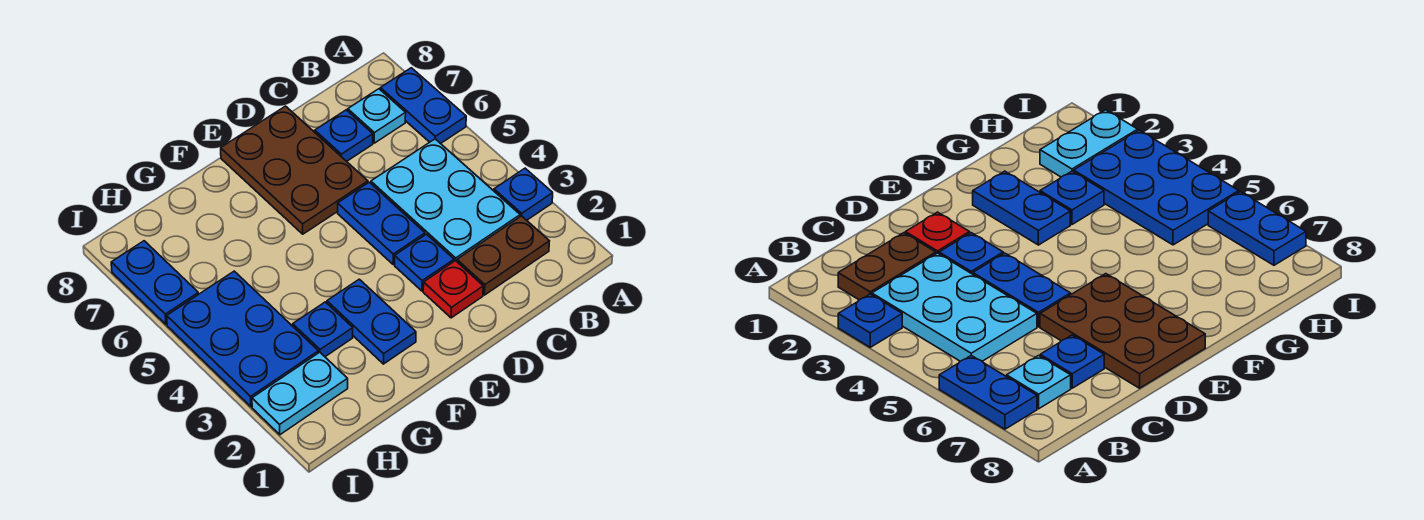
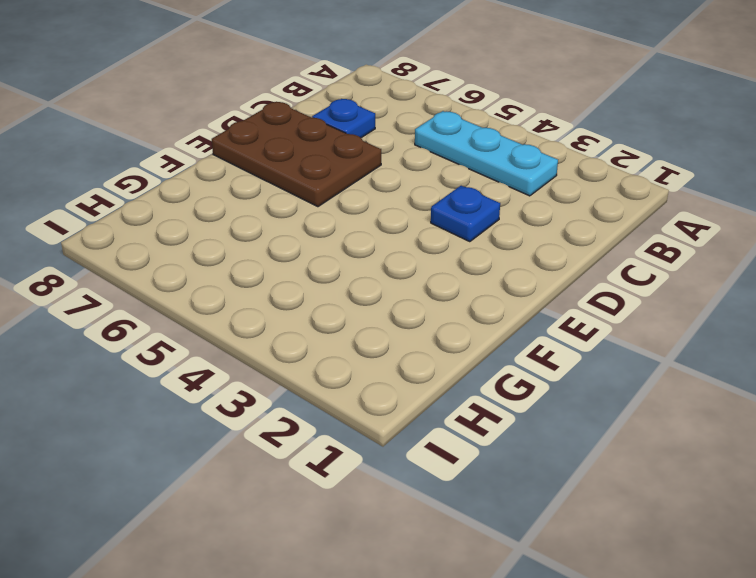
cyan 1x3 plate [415,111,558,196] -> cyan 2x3 plate [371,139,520,261]
none -> blue 1x1 plate [494,168,553,220]
none -> blue 1x2 plate [380,68,466,144]
none -> brown 1x2 plate [457,216,549,295]

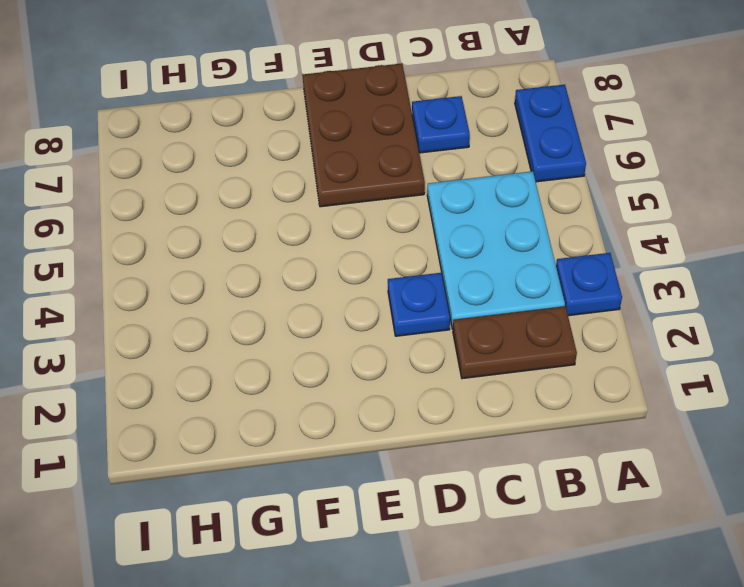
none -> cyan 1x1 plate [348,89,406,143]
none -> red 1x1 plate [423,261,483,318]
none -> blue 1x2 plate [338,182,425,265]

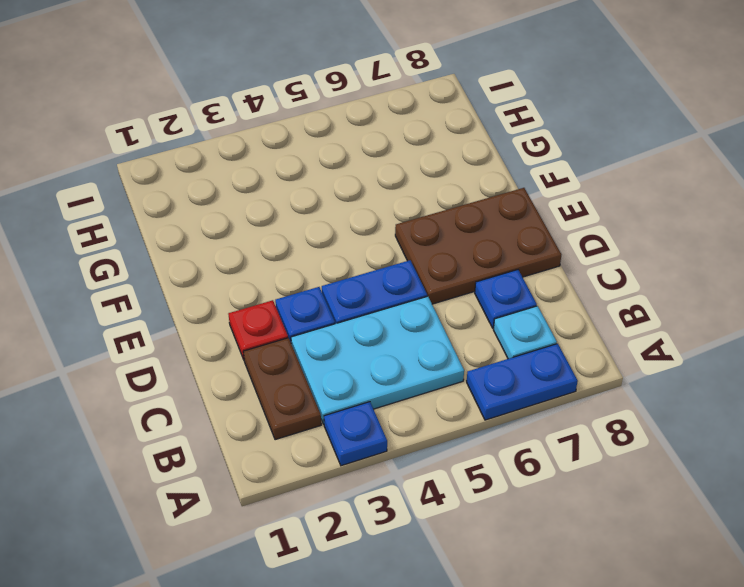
none -> blue 1x2 plate [327,279,416,364]
none -> blue 1x1 plate [293,302,353,357]
none -> cyan 1x2 plate [252,352,348,435]

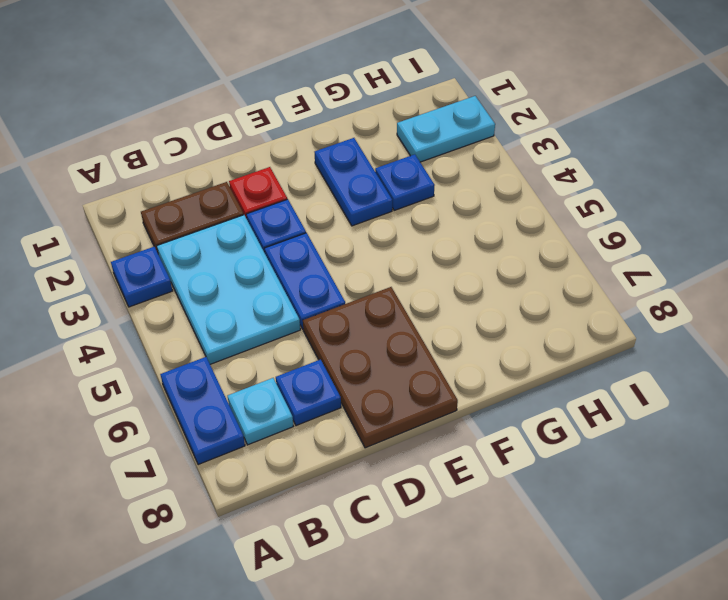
none -> blue 2x3 plate [167,271,318,407]
none -> blue 1x2 plate [111,241,199,324]

